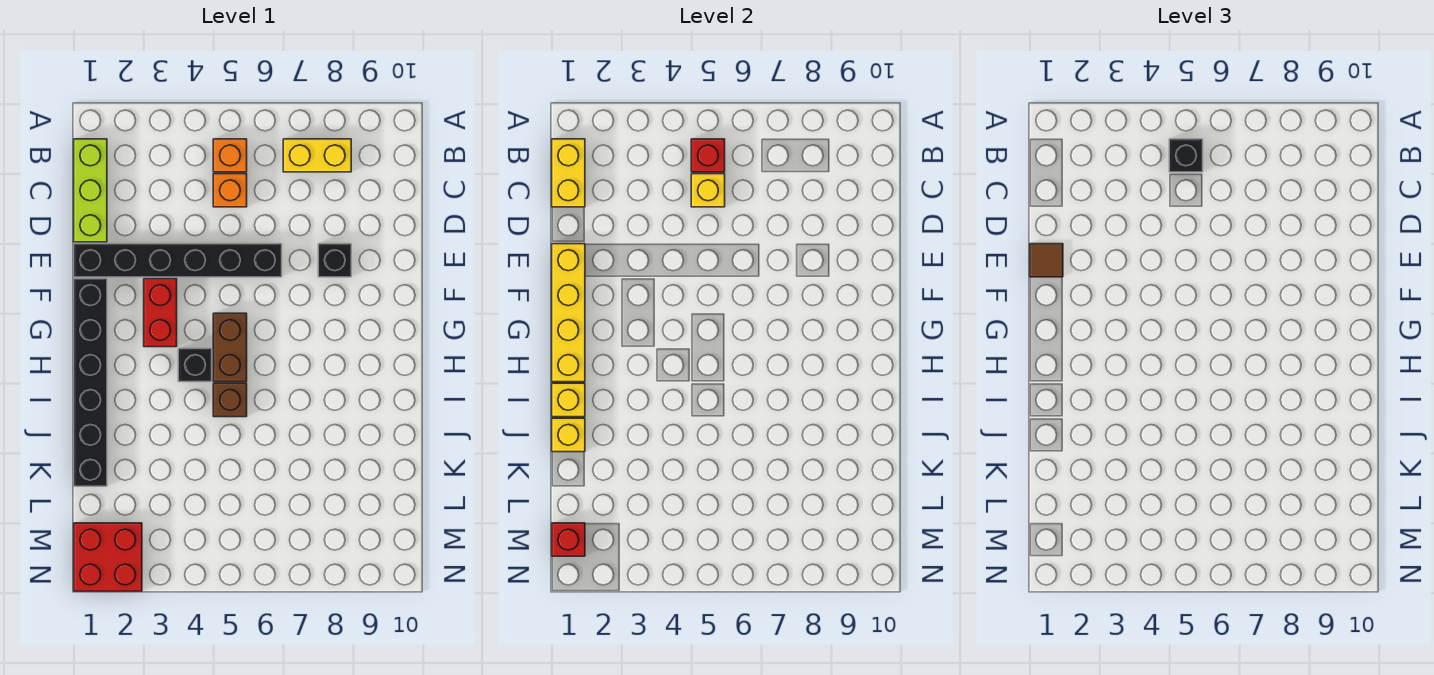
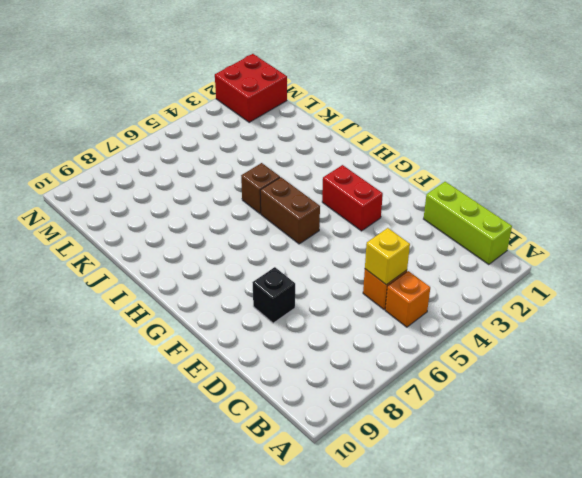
none -> yellow 1x2 brick [283,139,351,172]
none -> black 1x6 brick [74,244,282,277]
none -> black 1x6 brick [74,279,107,486]

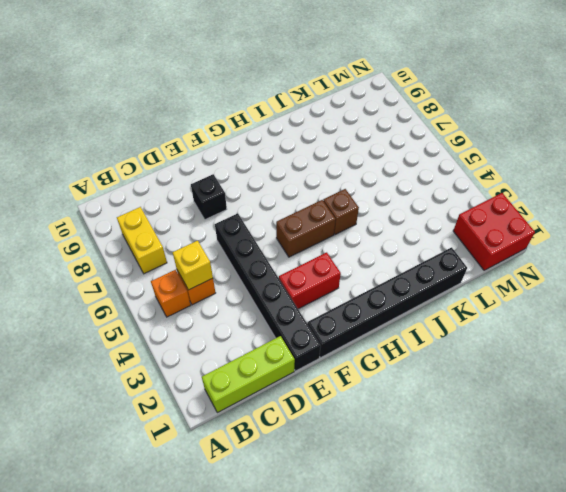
none -> black 1x1 brick [178,348,212,382]
none -> yellow 1x2 brick [552,139,585,207]
none -> red 1x1 brick [691,139,725,172]

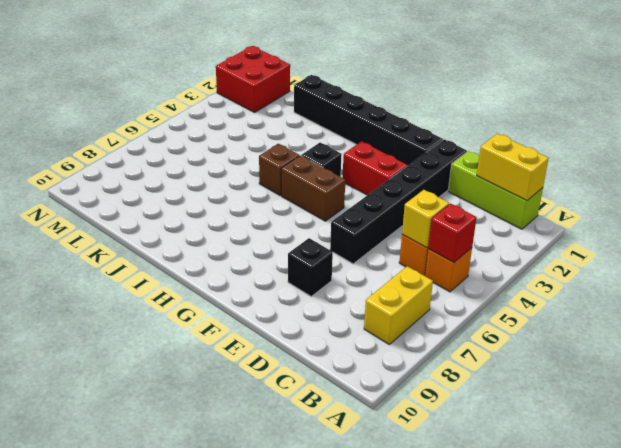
none -> yellow 1x4 brick [552,244,585,382]
none -> yellow 1x1 brick [552,383,585,417]
none -> yellow 1x1 brick [552,418,585,452]

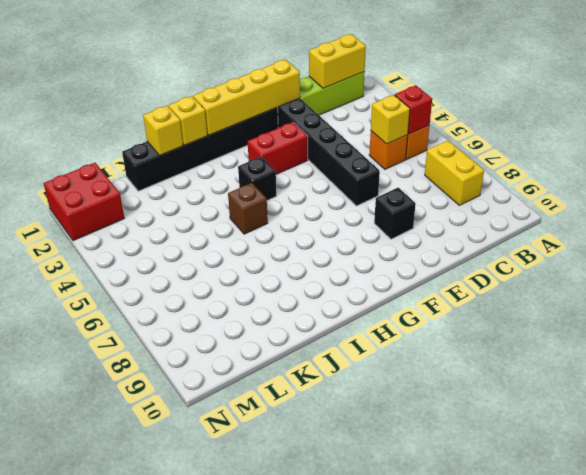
none -> brown 1x2 brick [213,313,247,382]
none -> red 1x1 brick [552,523,585,556]
none -> black 1x1 brick [1169,139,1203,172]

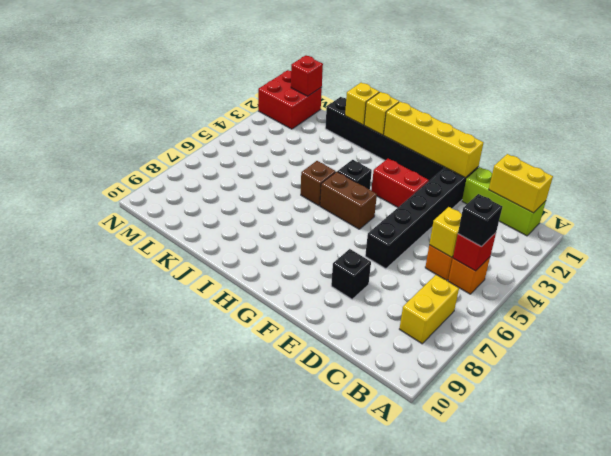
none -> brown 1x1 tile [1030,244,1063,277]

